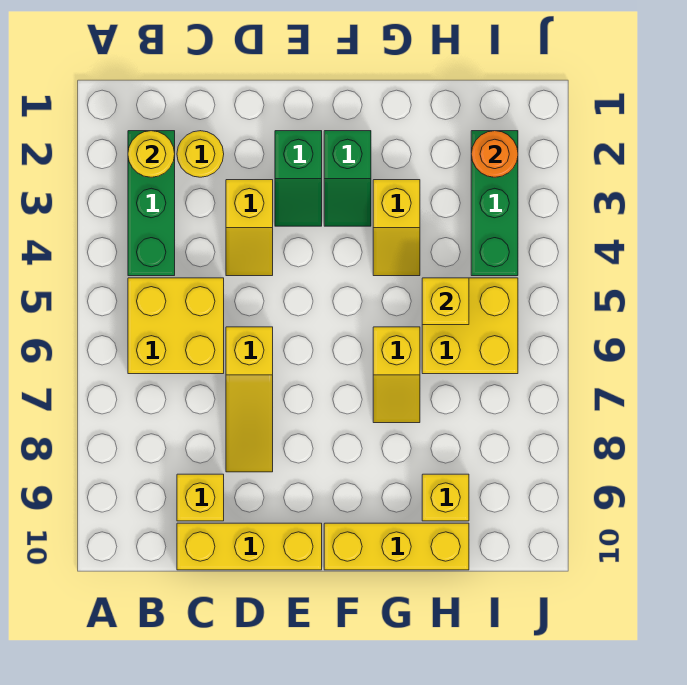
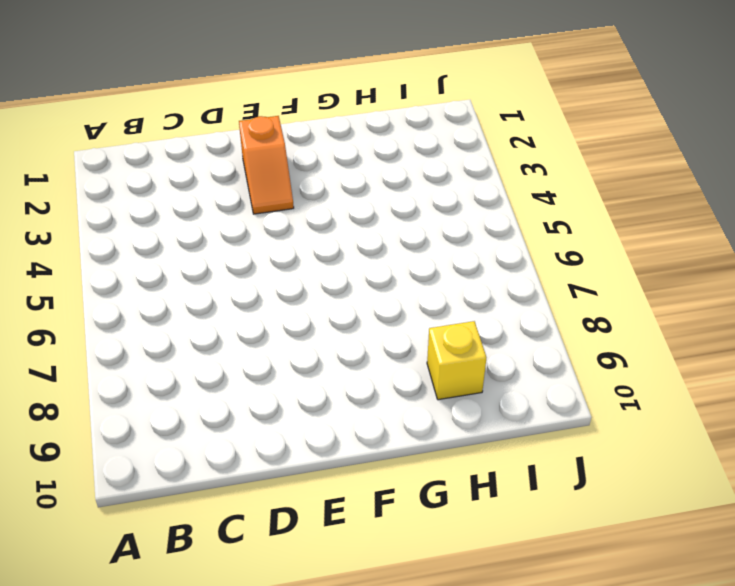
orange 1x2 slope [239,116,294,214] -> green 1x2 slope [275,131,322,226]
none -> green 1x3 brick [128,131,175,276]
none -> yellow 2x2 brick [128,278,224,374]
none -> yellow 1x1 round brick [177,131,224,177]

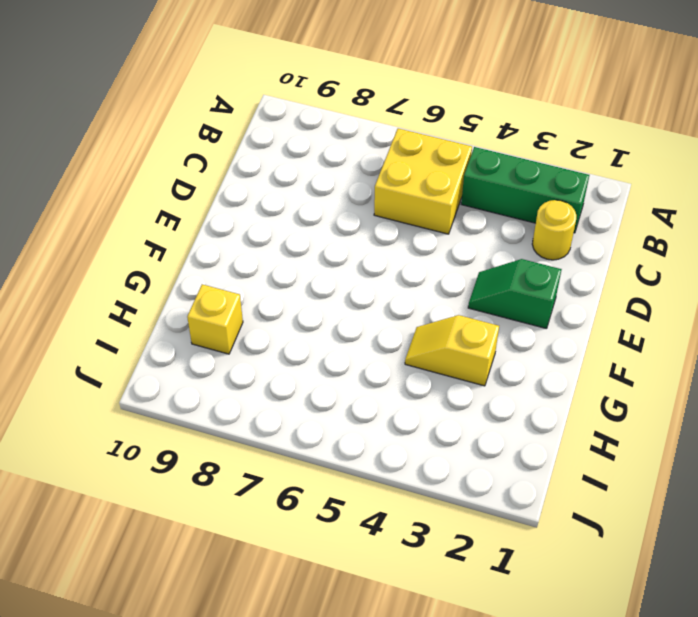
none -> yellow 1x1 brick [177,474,224,521]
none -> yellow 1x3 brick [177,523,322,570]
none -> yellow 1x2 slope [226,180,273,276]

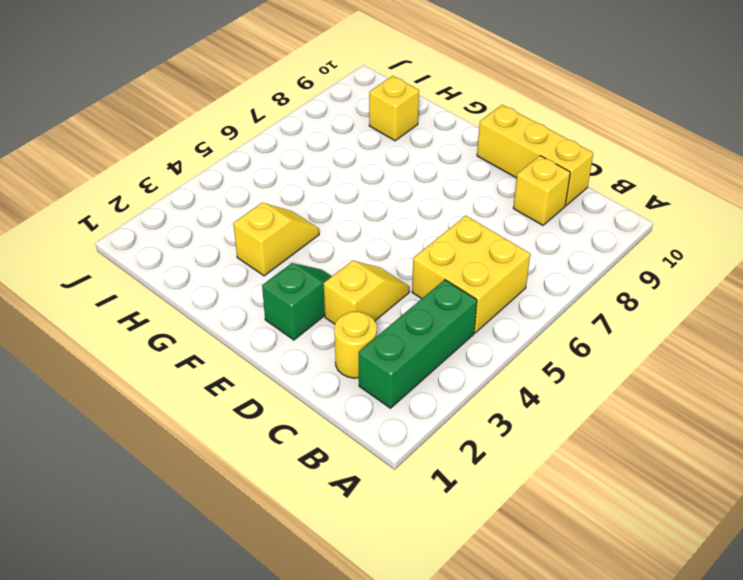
none -> yellow 1x3 slope [226,327,273,472]
none -> green 1x2 slope [324,131,371,226]
none -> yellow 1x3 brick [324,523,469,570]

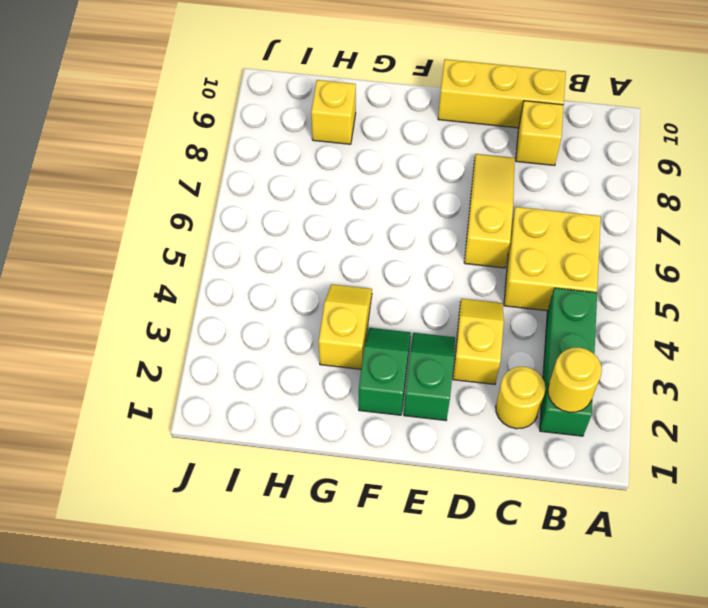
none -> yellow 1x3 brick [324,523,469,570]
none -> yellow 1x2 slope [373,327,420,423]
none -> yellow 2x2 brick [422,278,518,374]

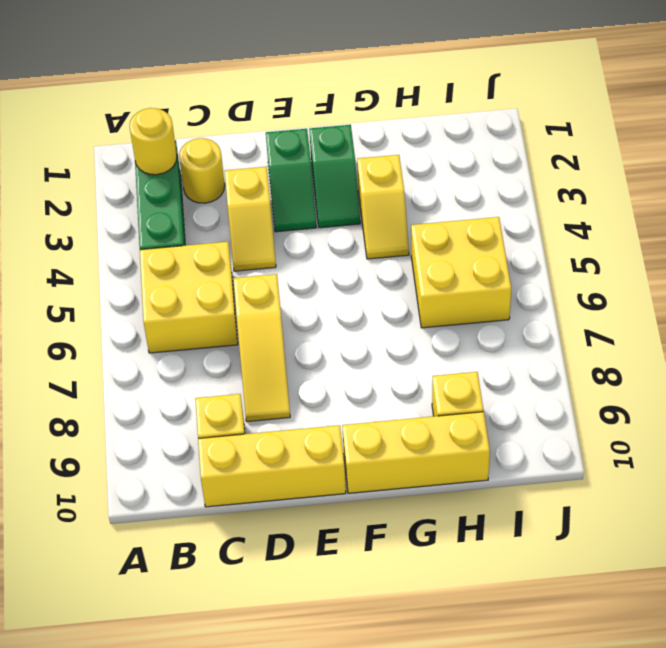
none -> yellow 1x2 slope [373,327,420,423]
none -> green 1x3 brick [471,131,518,276]
none -> yellow 1x1 brick [422,278,469,325]

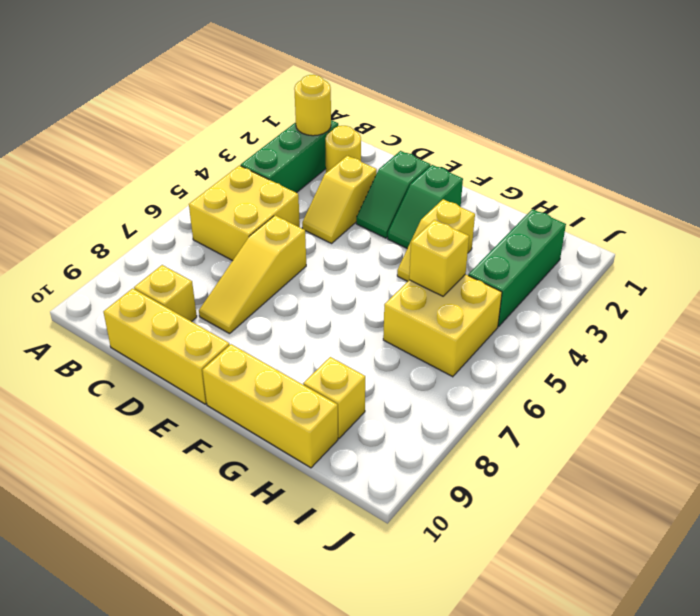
none -> yellow 1x2 slope [373,327,420,423]
none -> orange 1x1 round brick [471,131,518,177]

